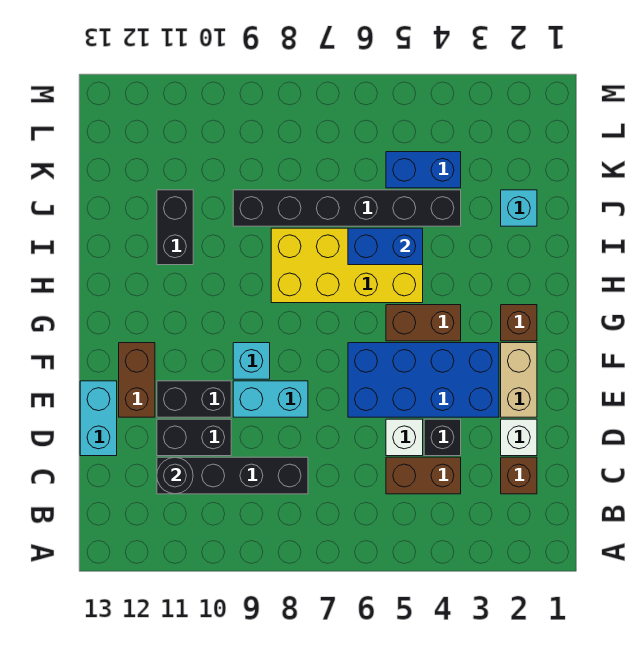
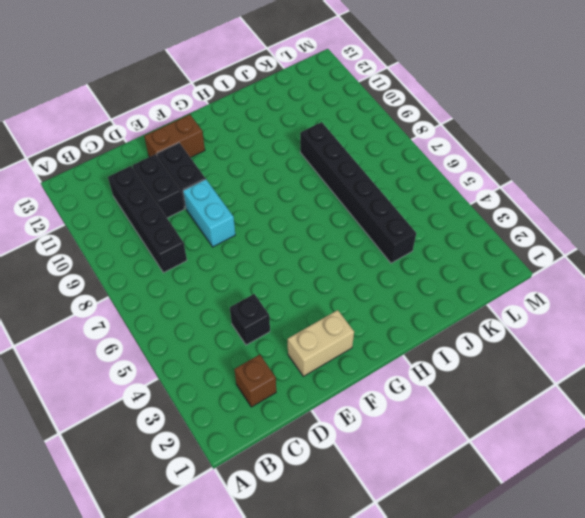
none -> brown 1x2 brick [386,457,461,494]
none -> white 1x1 brick [501,419,537,456]
none -> white 1x1 brick [386,419,423,456]

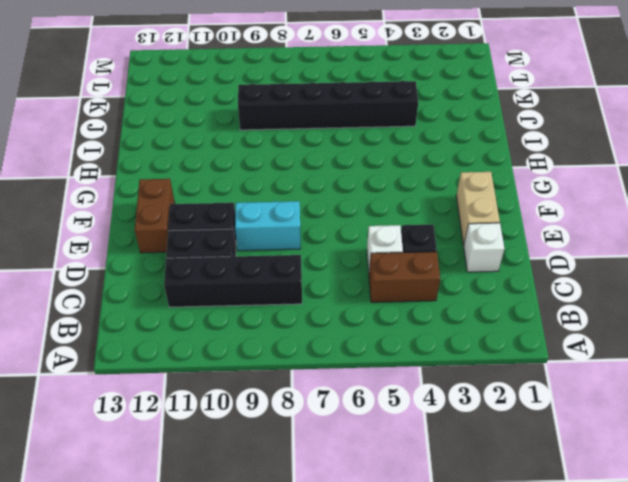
none -> brown 1x1 brick [501,457,537,494]
none -> cyan 1x2 brick [80,381,117,456]
none -> blue 2x4 brick [348,343,499,417]

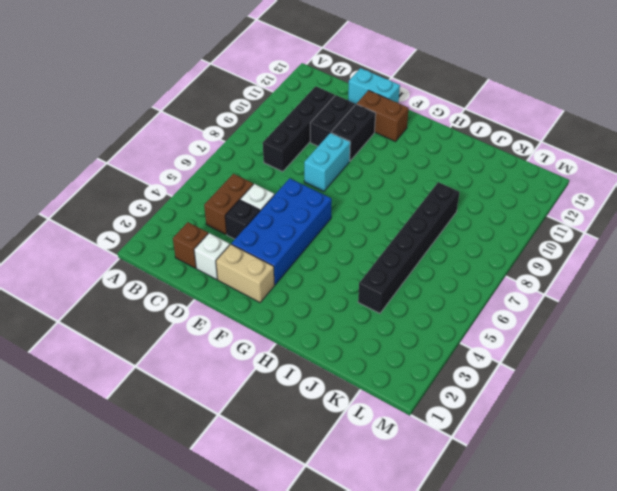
none -> cyan 1x1 brick [233,343,270,379]
none -> brown 1x1 brick [501,305,537,341]
none -> brown 1x2 brick [386,305,461,341]

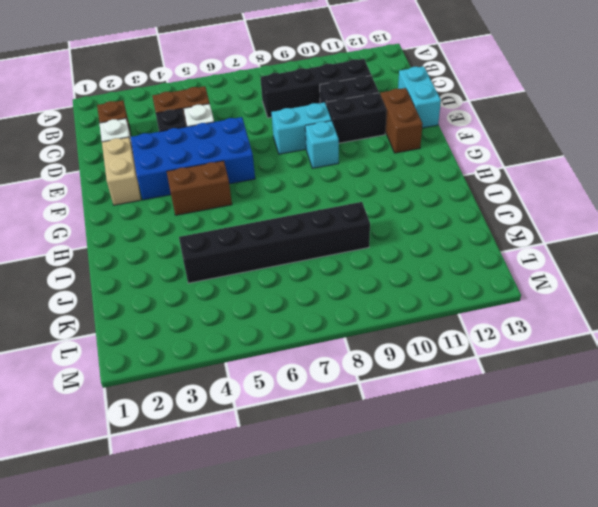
none -> brown 1x1 brick [501,305,537,341]
none -> yellow 2x4 brick [271,228,423,303]
none -> black 1x2 brick [157,190,193,265]

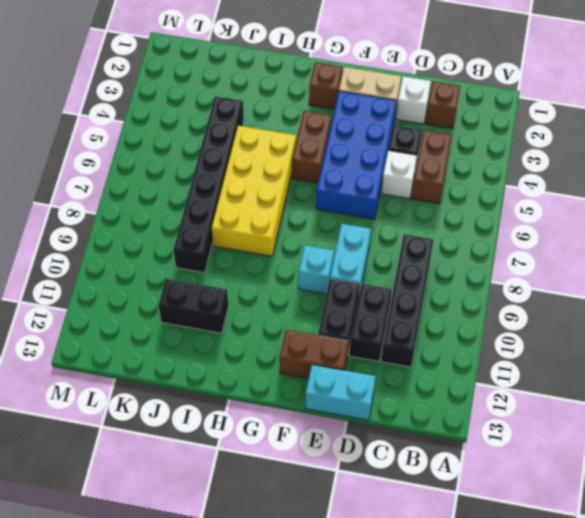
none -> cyan 1x1 brick [501,190,537,226]
none -> blue 1x2 brick [386,152,461,188]
none -> black 1x1 round brick [157,457,193,494]

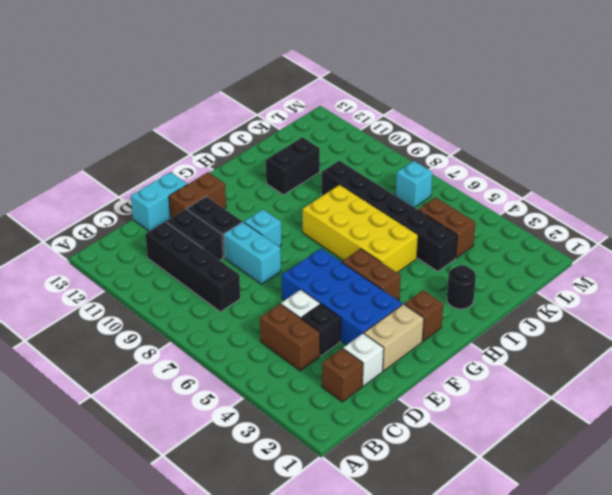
black 1x1 round brick [447,265,476,309] -> black 1x1 round brick moved to [157,457,193,494]
brown 1x2 brick [418,197,476,258] -> blue 1x2 brick [386,152,461,188]
cyan 1x1 brick [396,161,433,207] -> cyan 1x1 brick moved to [501,190,537,226]
none -> blue 1x2 brick [348,228,423,265]

